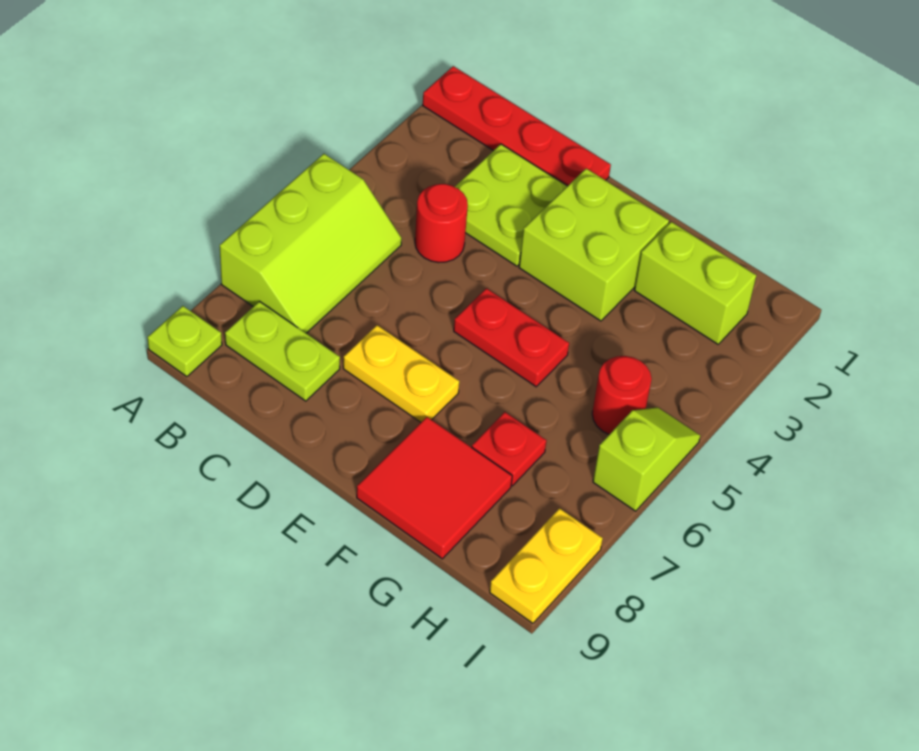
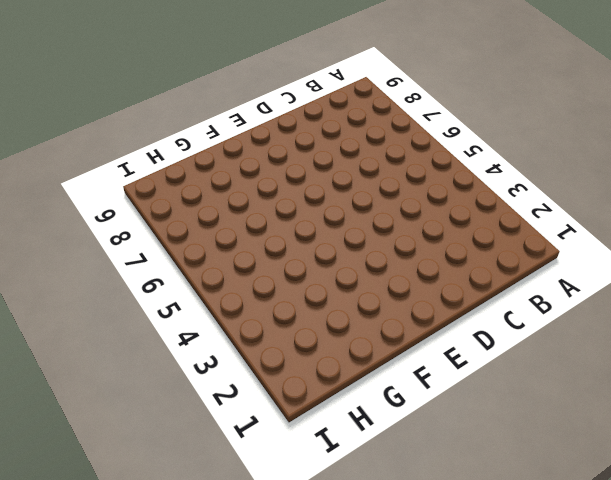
none -> red 1x4 plate [423,66,611,186]
none -> lime 2x3 slope [220,154,402,333]
none -> lime 1x1 plate [147,306,222,377]

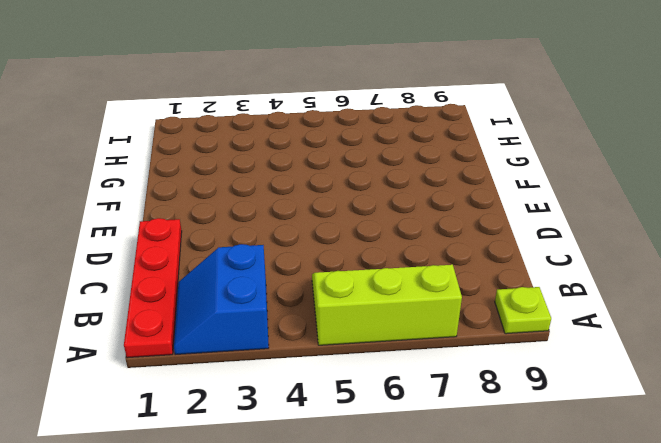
blue 2x2 slope [174,244,269,355] -> none
none -> lime 1x2 plate [225,301,340,401]
none -> lime 2x2 plate [455,144,567,266]
none -> red 1x1 round brick [415,184,468,263]

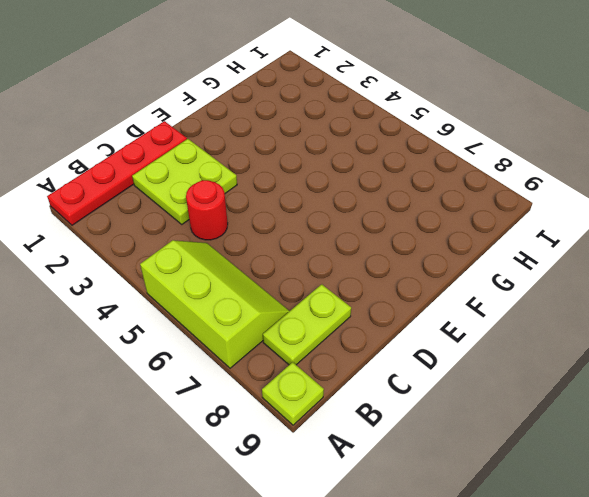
none -> yellow 1x2 plate [343,325,459,422]
none -> lime 2x2 brick [519,169,669,321]
none -> red 1x2 plate [454,288,569,387]

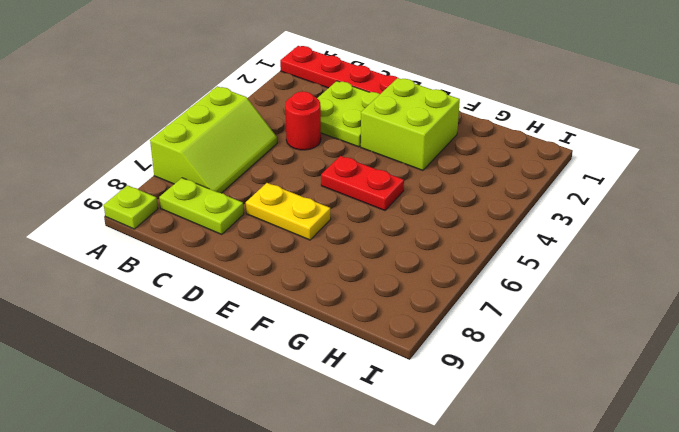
none -> red 2x2 tile [357,417,512,559]
none -> lime 1x2 brick [634,222,756,344]
none -> red 1x1 plate [472,412,547,486]

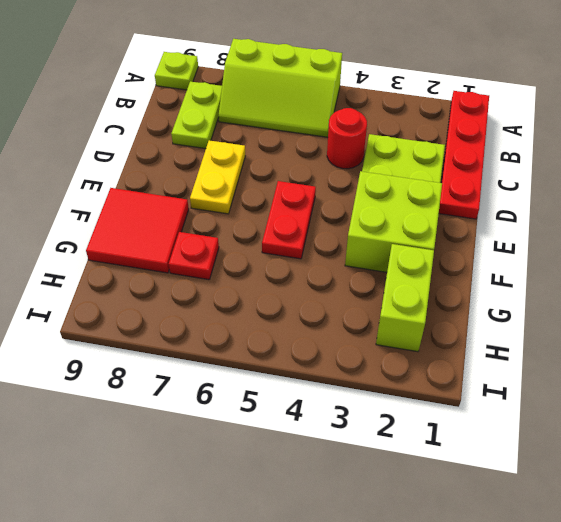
none -> red 1x1 round brick [592,356,652,434]
none -> lime 1x2 slope [593,407,700,511]
none -> yellow 1x2 plate [490,508,603,623]

